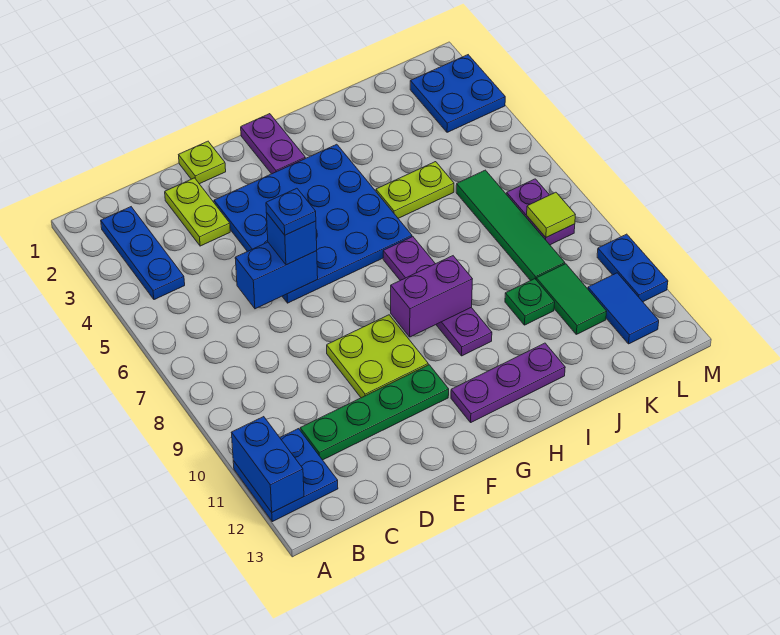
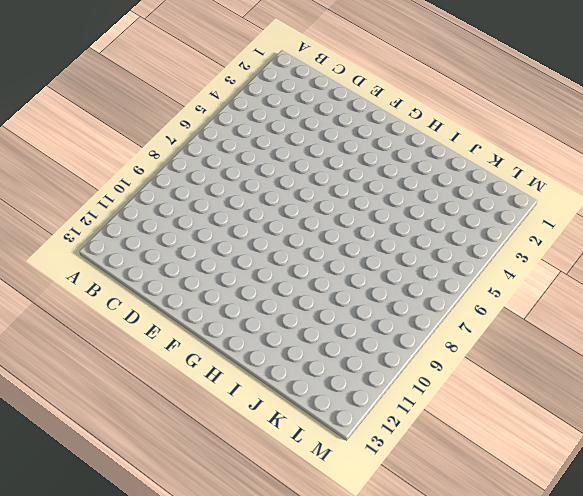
none -> blue 2x2 plate [233,429,338,522]
none -> blue 1x3 plate [101,207,185,300]
none -> green 1x4 plate [300,365,449,460]

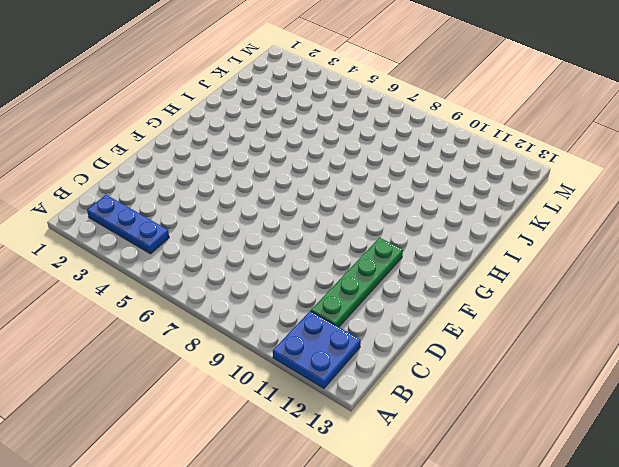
none -> lime 1x2 plate [165,178,230,246]
none -> lime 1x1 plate [179,141,226,184]
none -> blue 4x4 plate [214,144,412,303]

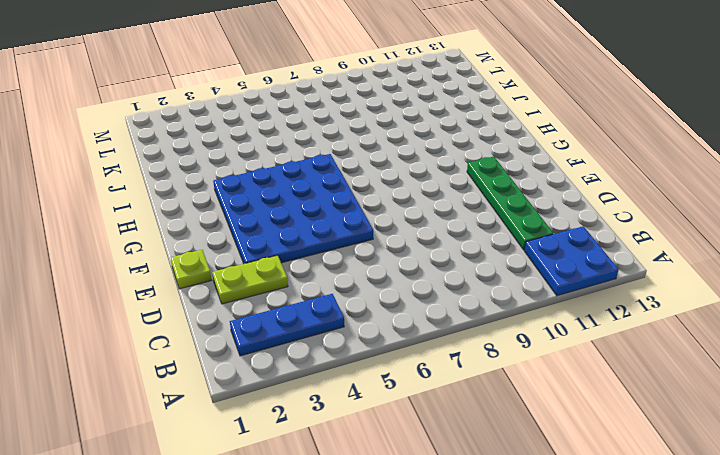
none -> lime 2x2 plate [327,315,428,398]
none -> purple 1x2 plate [241,114,305,174]
none -> purple 1x3 plate [451,343,565,422]

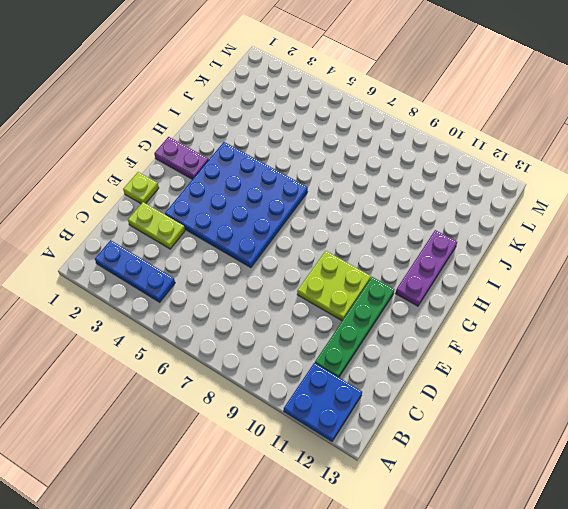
none -> purple 1x4 plate [383,237,492,356]
none -> lime 1x2 plate [376,162,454,218]
none -> green 1x1 plate [505,279,555,325]

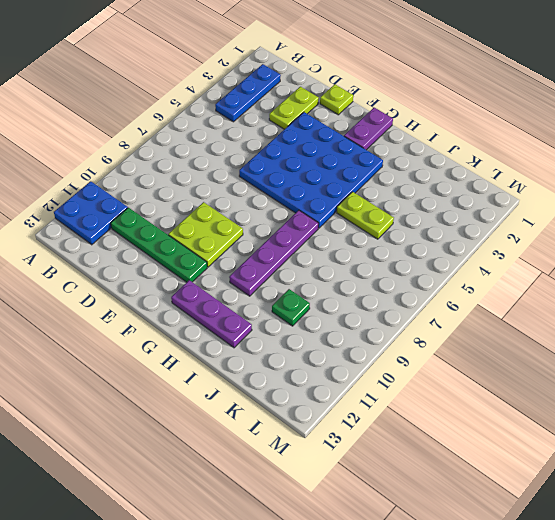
none -> green 1x4 tile [456,170,565,281]
none -> green 1x2 tile [536,264,607,334]
none -> blue 2x2 plate [410,55,505,132]

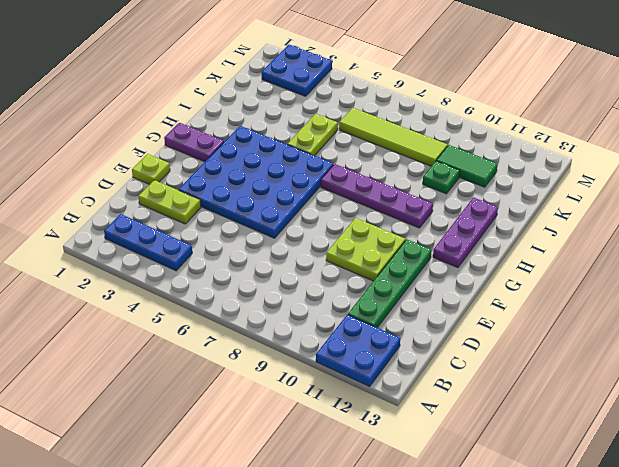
lime 1x4 tile [339,108,447,166] -> green 1x4 tile [456,170,565,281]
none -> purple 1x2 plate [507,179,575,245]
none -> blue 1x2 tile [588,273,659,344]
none -> blue 1x2 plate [597,234,668,302]

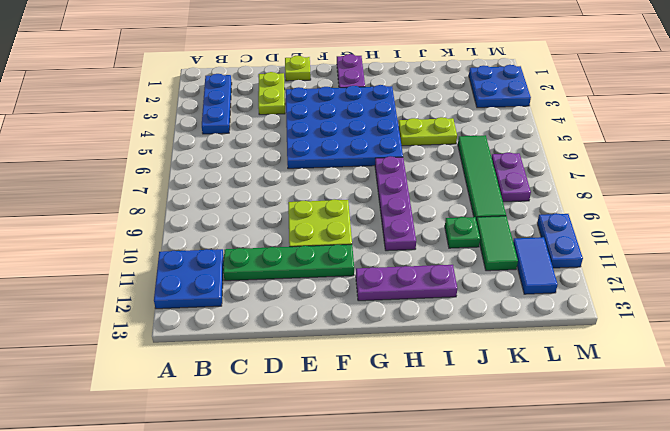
none -> blue 1x2 brick [231,417,304,512]
none -> blue 1x2 brick [235,242,318,309]
none -> purple 1x2 brick [391,256,472,337]

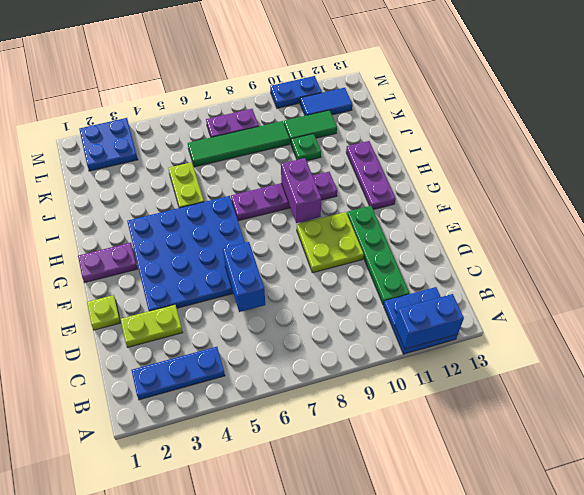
none -> lime 1x1 tile [527,192,575,237]
none -> blue 1x1 brick [267,214,317,265]
none -> blue 1x1 plate [266,188,316,235]

